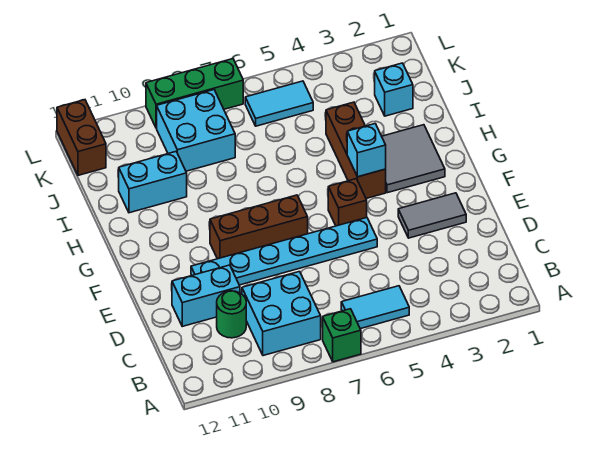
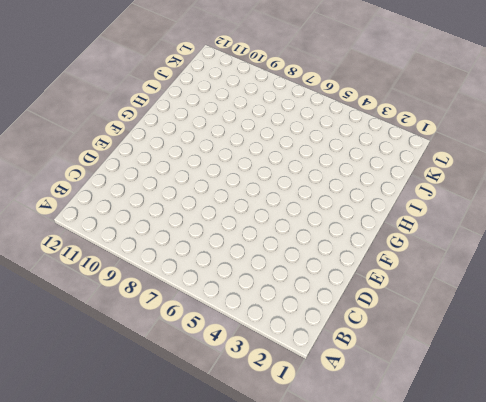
none -> green 1x1 brick [323,309,361,362]
none -> cyan 1x2 tile [341,286,409,329]
none -> cyan 2x2 brick [242,272,321,356]

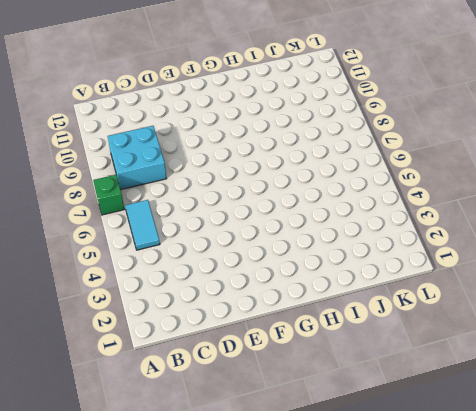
none -> green 1x1 round brick [217,291,246,338]
none -> cyan 1x2 brick [172,265,240,326]
none -> grey 1x2 tile [398,193,466,238]

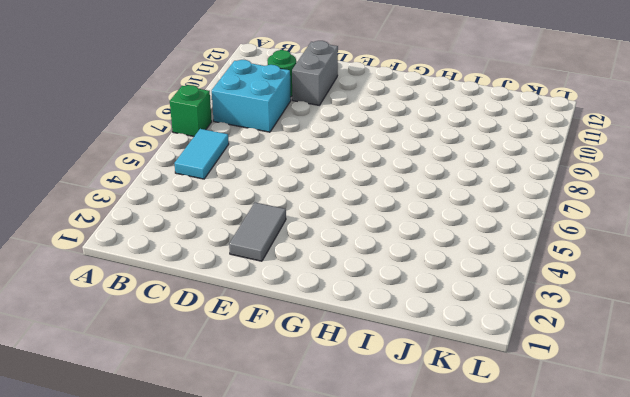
grey 1x2 brick [292,41,338,105] -> cyan 1x2 brick [172,265,240,326]
none -> cyan 1x6 plate [191,218,377,285]
none -> brown 1x1 brick [328,179,367,226]
none -> brown 1x3 brick [210,195,308,259]

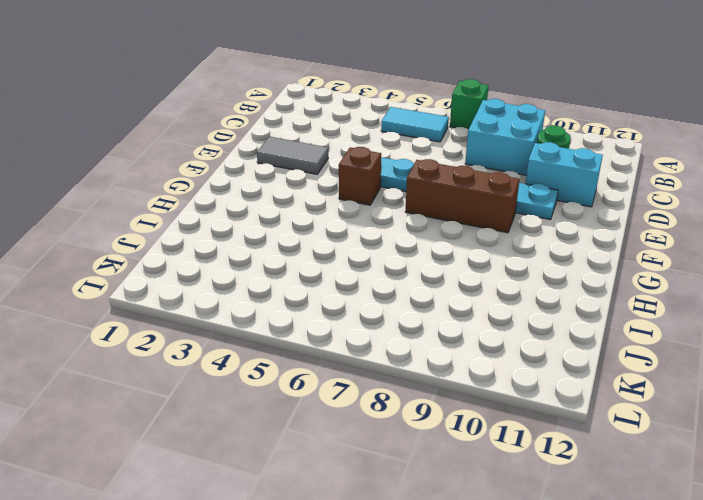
none -> grey 2x2 tile [382,125,445,193]
none -> brown 1x3 brick [326,102,386,198]
none -> cyan 1x2 brick [119,152,187,213]

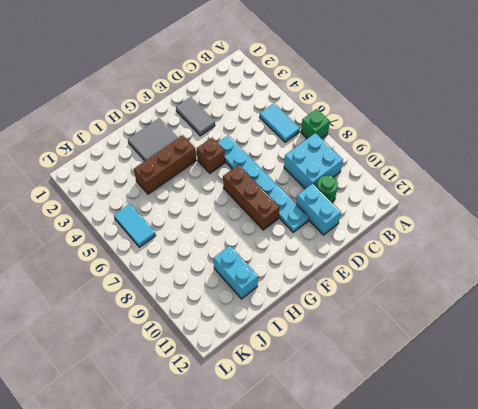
none -> cyan 1x1 brick [375,63,413,116]
none -> cyan 2x2 brick [157,90,235,171]
none -> brown 1x2 brick [57,100,106,175]

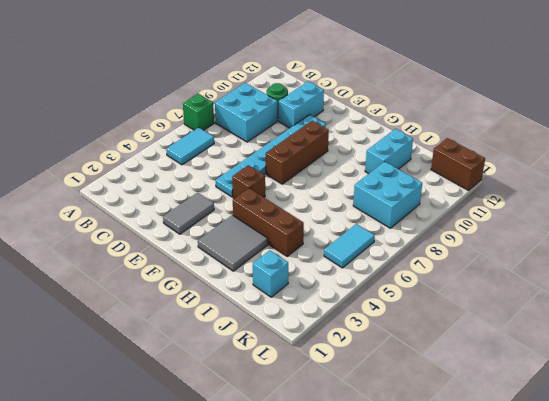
none -> green 1x3 brick [146,59,243,128]
none -> cyan 1x1 brick [347,124,386,177]

